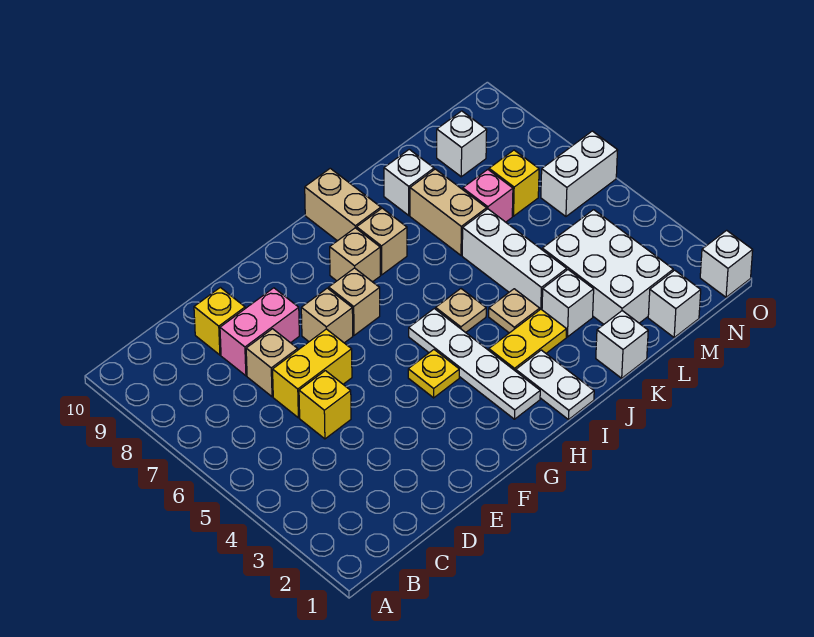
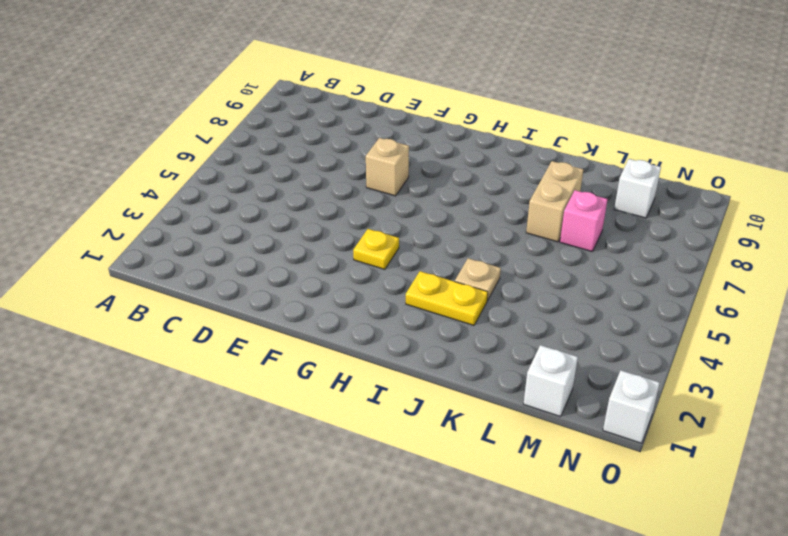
none -> yellow 1x1 brick [299,371,351,439]
none -> yellow 1x2 brick [273,329,352,418]
none -> tan 1x1 brick [246,329,298,397]

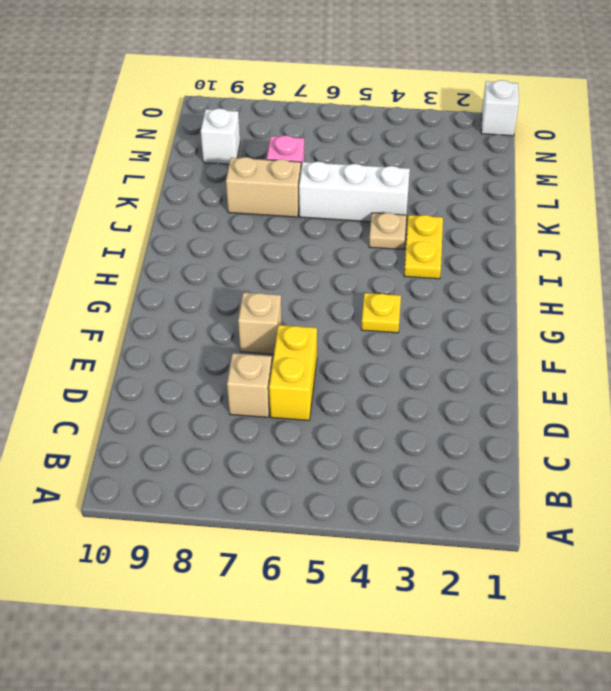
none -> yellow 1x1 brick [299,371,351,439]
none -> pink 1x2 brick [220,288,299,376]
none -> yellow 1x1 brick [194,287,245,355]

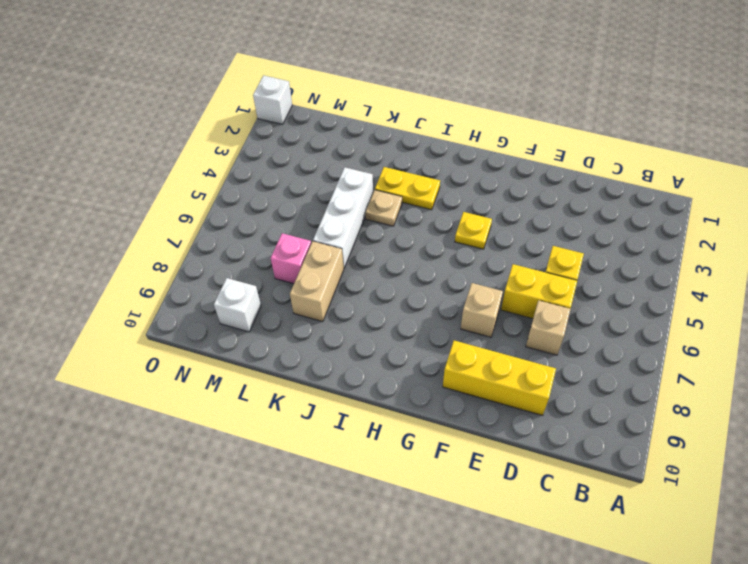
yellow 1x3 brick [443,341,556,415] -> yellow 1x1 brick [194,287,245,355]
none -> pink 1x2 brick [220,288,299,376]
none -> tan 1x1 brick [329,268,380,335]
none -> white 1x4 plate [409,309,540,419]

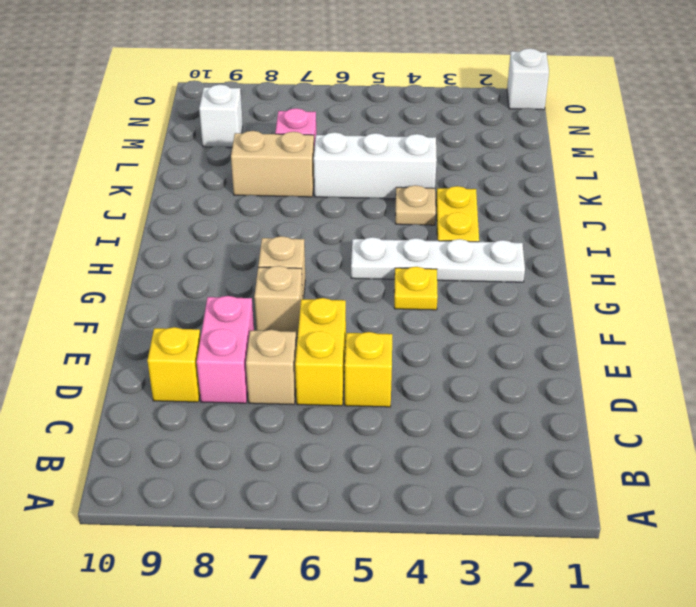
none -> tan 1x1 brick [330,228,380,282]
none -> white 1x2 plate [516,350,594,420]
none -> tan 1x1 plate [436,289,486,333]

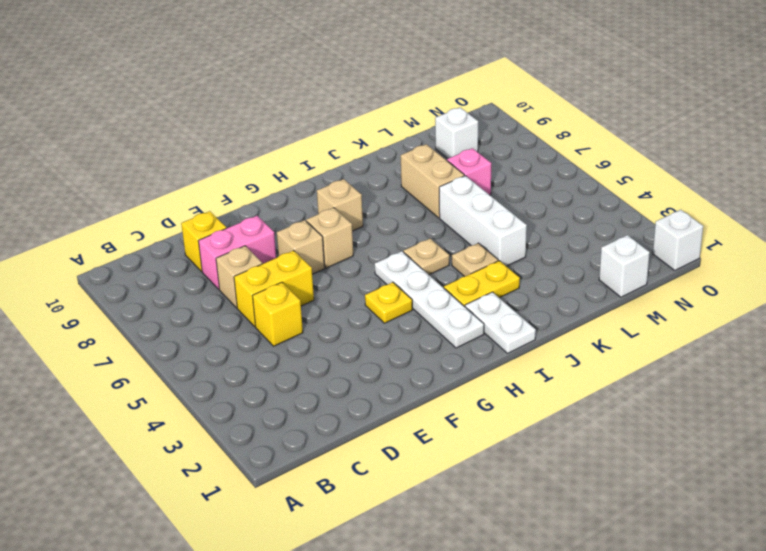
none -> tan 1x1 brick [357,208,407,275]
none -> tan 1x2 brick [305,168,381,241]
none -> white 1x1 brick [596,311,648,378]

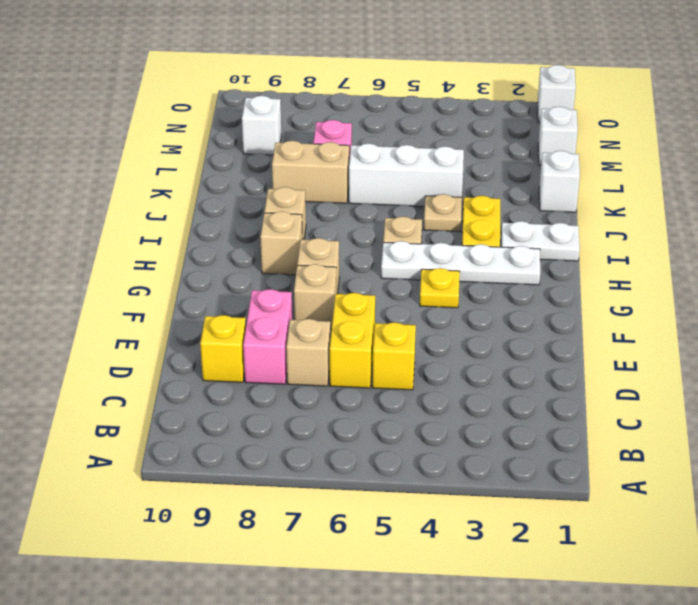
none -> tan 1x2 brick [305,168,381,241]
none -> white 1x1 brick [542,270,594,337]
none -> white 1x1 brick [384,149,434,215]

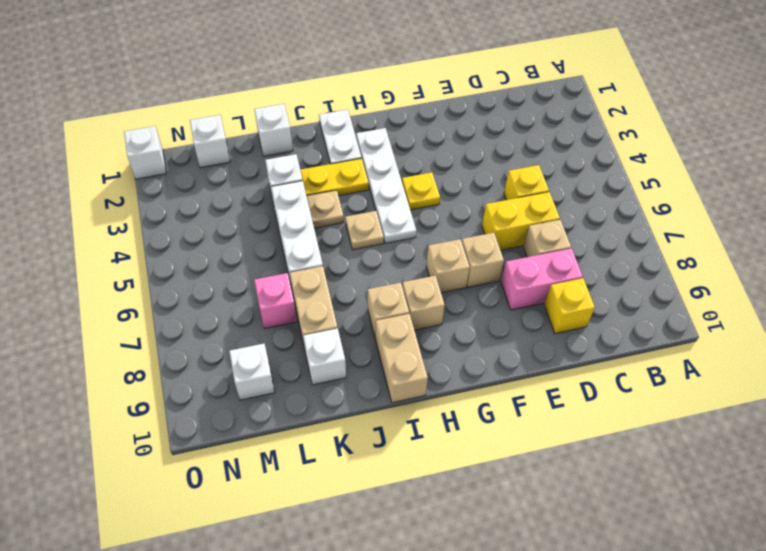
none -> white 2x3 brick [542,210,673,324]
none -> yellow 1x1 brick [489,150,539,216]
none -> white 1x2 brick [541,131,618,216]

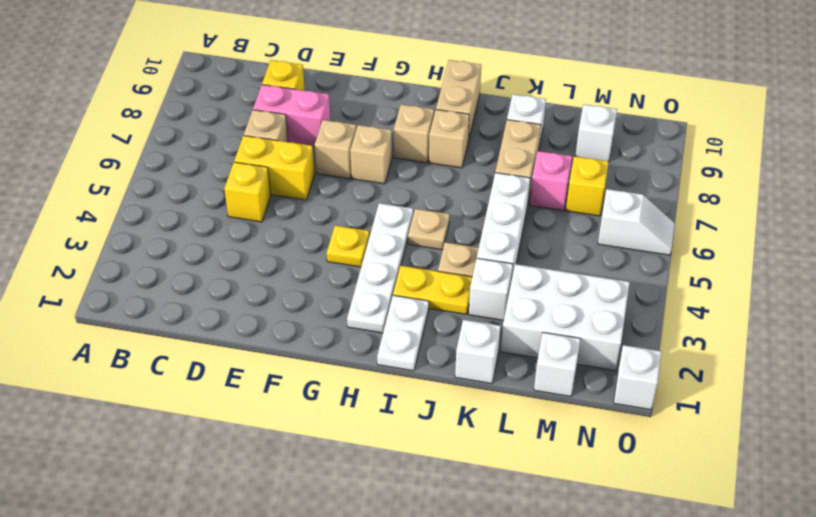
white 2x3 brick [501,264,630,370] -> white 2x3 brick turned to [542,210,673,324]
white 1x2 slope [598,189,675,255] -> white 1x2 brick [541,131,618,216]

